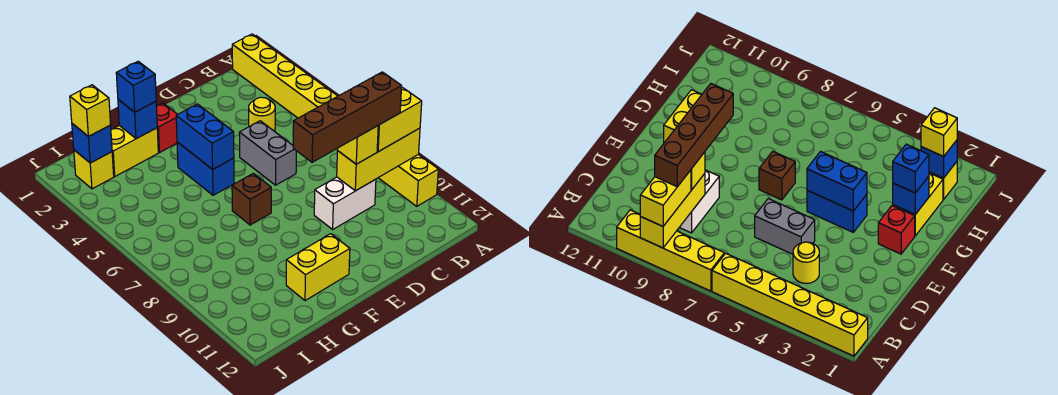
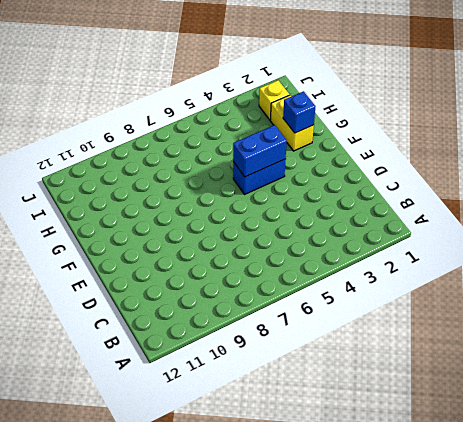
none -> yellow 1x6 brick [232,34,338,118]
none -> yellow 1x4 brick [378,154,438,206]
none -> yellow 1x1 round brick [249,97,275,131]

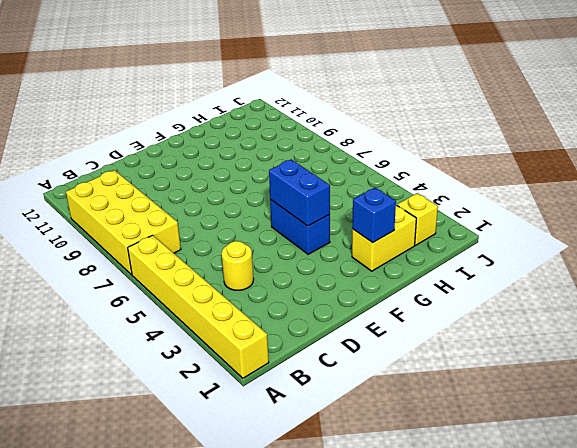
yellow 2x4 brick [66,170,181,275] -> yellow 1x4 brick [378,154,438,206]
none -> white 1x2 brick [314,177,376,229]
none -> grey 1x2 brick [239,121,296,185]
none -> red 1x1 brick [157,103,178,153]

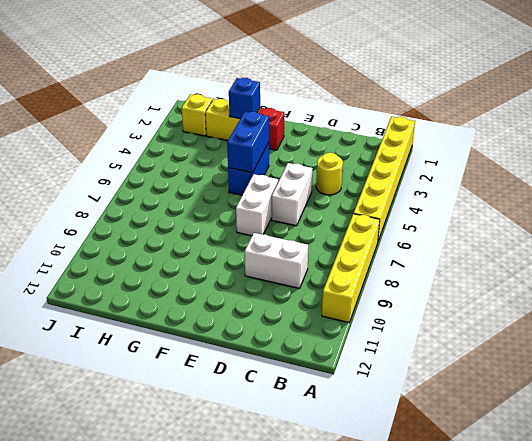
white 1x2 brick [272,163,312,226] -> grey 1x2 brick [239,121,296,185]
white 1x2 brick [236,174,278,236] -> none
none -> brown 1x1 brick [232,173,271,225]
none -> yellow 1x2 brick [286,234,350,301]
none -> yellow 1x3 brick [337,128,420,191]

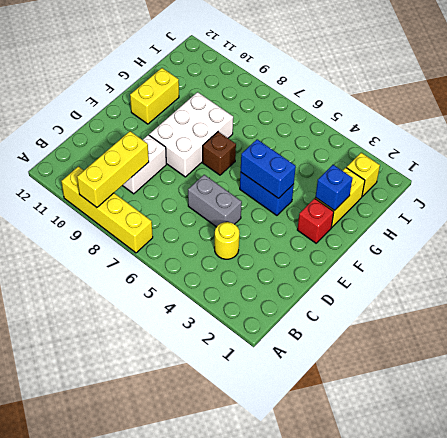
white 2x3 brick [149,92,233,177] -> none
none -> yellow 1x6 brick [232,34,338,118]
none -> blue 1x1 brick [72,124,112,163]
none -> yellow 1x2 brick [377,88,422,152]

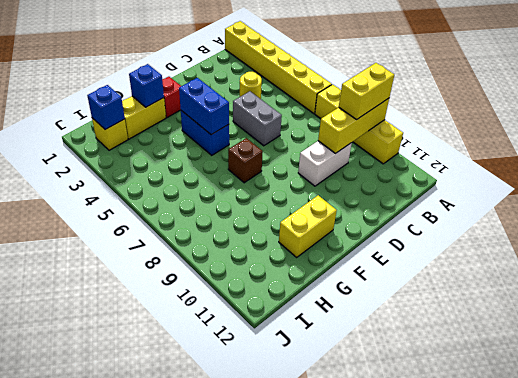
none -> yellow 1x1 brick [337,126,378,164]
none -> blue 1x1 brick [116,61,156,112]
none -> yellow 1x1 brick [70,85,111,136]

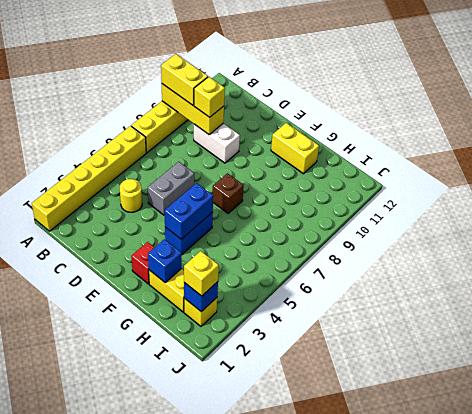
none -> blue 1x1 brick [116,61,156,112]
none -> brown 1x4 brick [293,72,402,162]

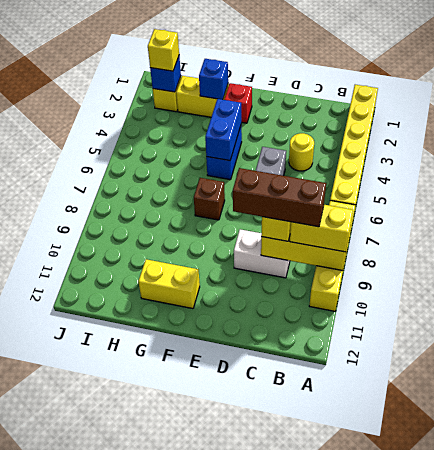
brown 1x3 brick [233,168,326,227] -> brown 1x4 brick [293,72,402,162]
none -> blue 1x1 brick [116,61,156,112]

